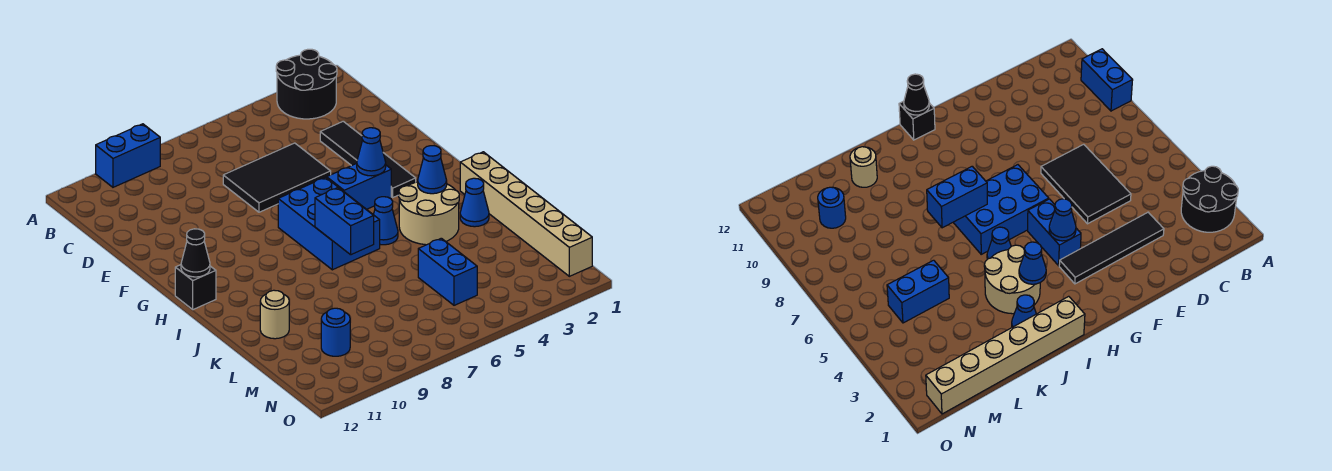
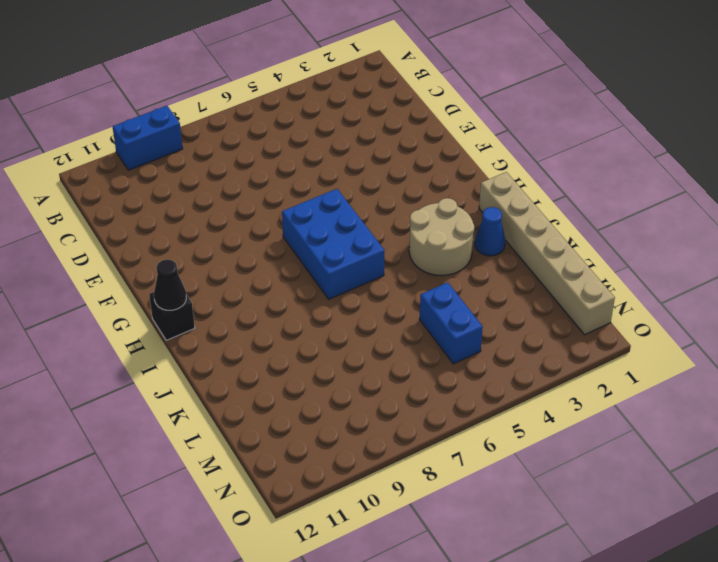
none -> black 2x2 round brick [276,49,337,119]
none -> black 1x4 tile [320,121,416,197]
none -> black 2x3 tile [223,143,331,212]

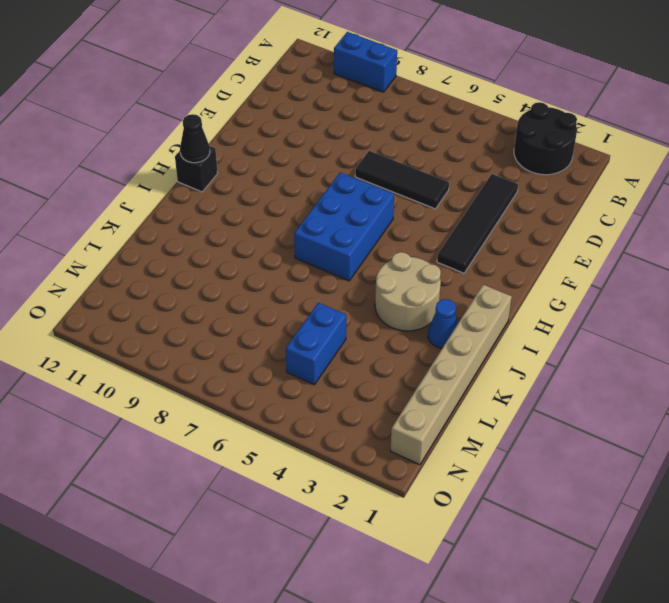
black 1x3 tile [355,151,449,209] -> black 2x3 tile [223,143,331,212]
none -> blue 1x2 brick [327,163,391,209]
none -> blue 1x1 cone [373,197,398,245]
none -> tan 1x1 round brick [260,290,289,339]

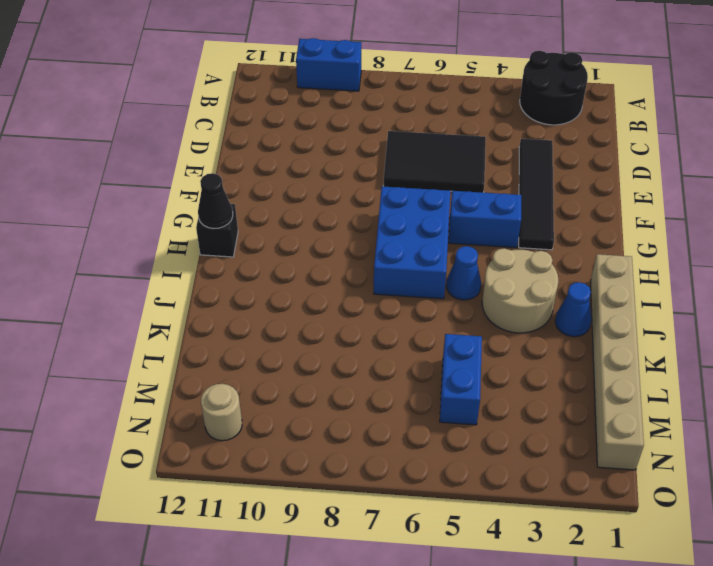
tan 1x1 round brick [201,384,242,441] -> tan 1x1 round brick moved to [260,290,289,339]
none -> blue 1x1 round brick [321,308,350,356]
none -> blue 1x1 cone [357,128,386,176]
none -> blue 1x1 cone [418,145,447,194]

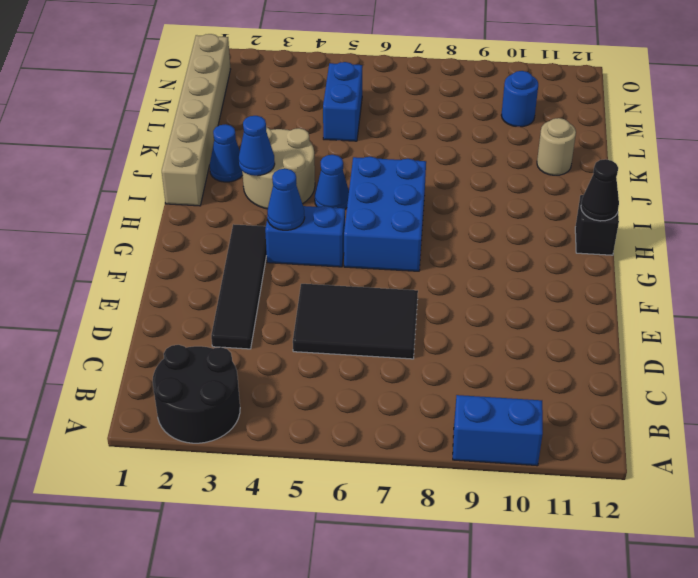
none -> blue 1x2 brick [315,188,374,255]

